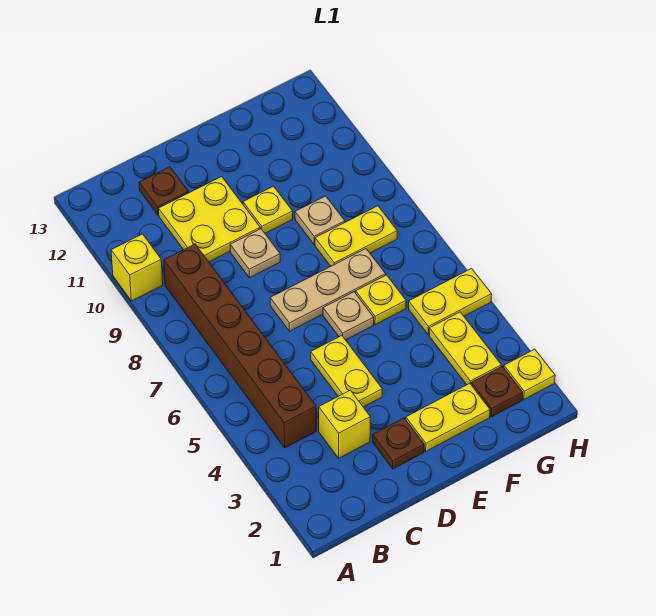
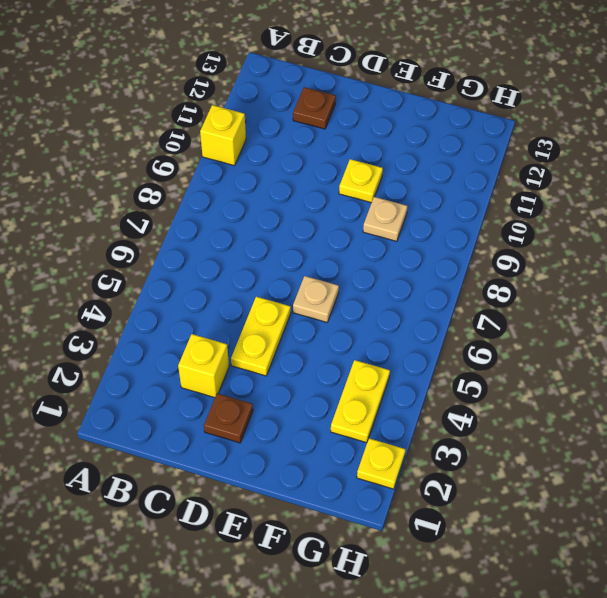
none -> brown 1x6 brick [164,244,316,448]
none -> yellow 2x2 plate [159,177,260,262]
none -> tan 1x3 plate [270,249,386,331]

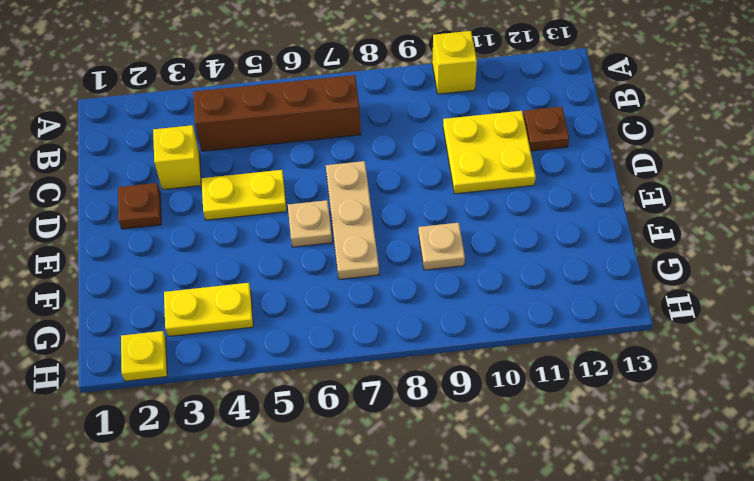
brown 1x4 brick [193,75,361,151] -> brown 1x6 brick [164,244,316,448]
none -> tan 1x1 plate [230,229,280,278]
none -> yellow 1x2 plate [406,383,490,451]
none -> yellow 1x1 plate [243,186,293,233]

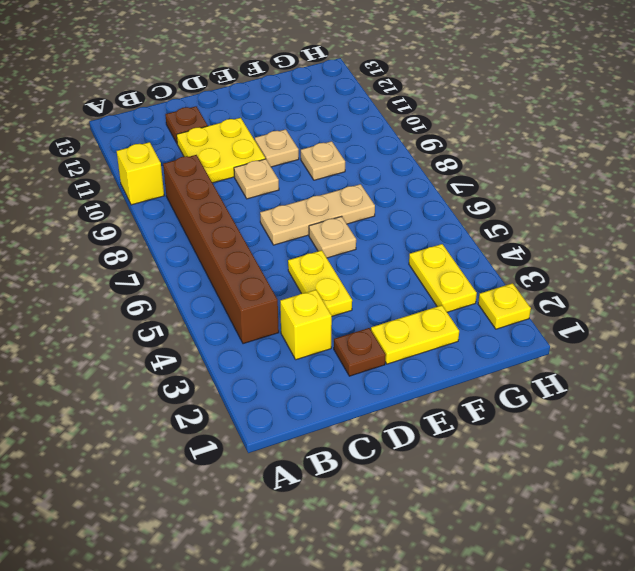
tan 1x1 plate [255,129,299,167] -> yellow 1x1 plate [243,186,293,233]
none -> yellow 1x1 plate [356,275,406,325]
none -> yellow 1x2 plate [315,206,397,266]
none -> brown 1x1 plate [471,366,523,417]

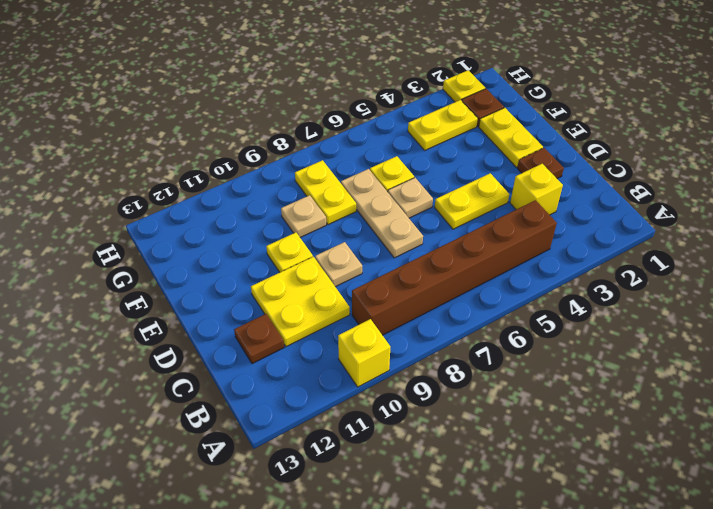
none -> yellow 1x2 plate [409,269,492,335]

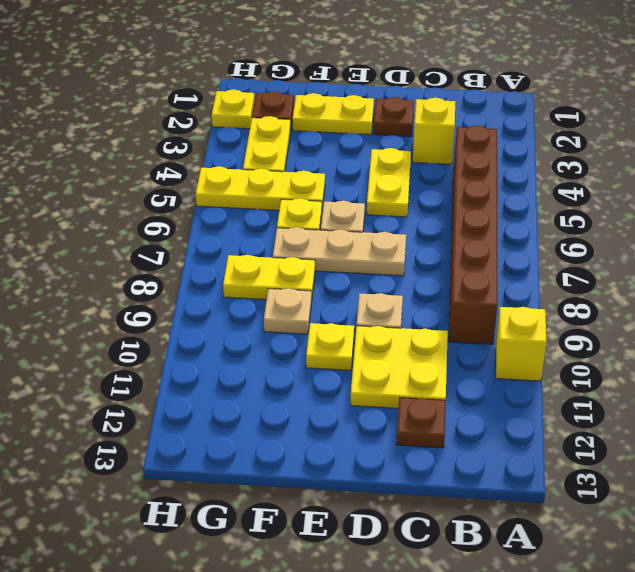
yellow 1x3 plate [196,166,325,210] -> yellow 1x2 plate [409,269,492,335]

